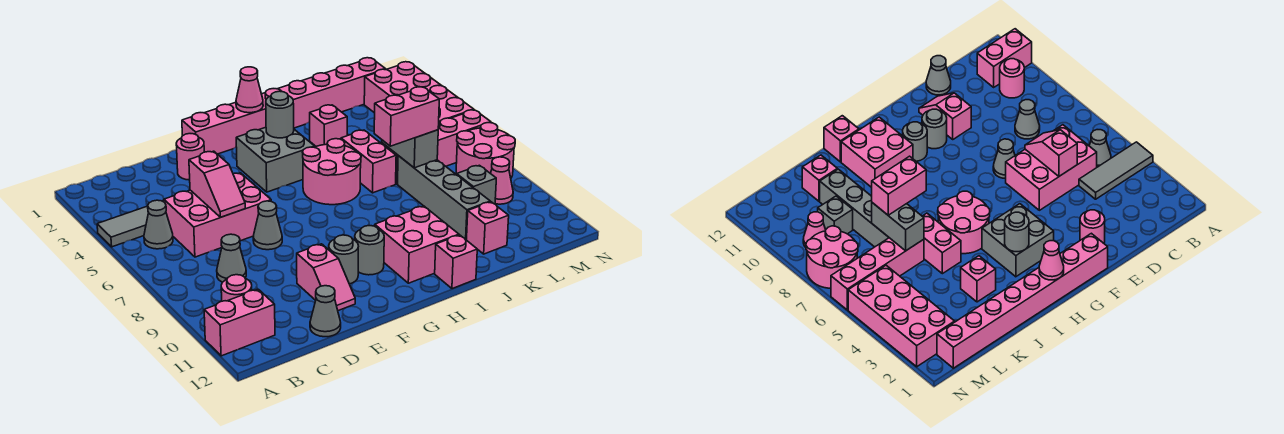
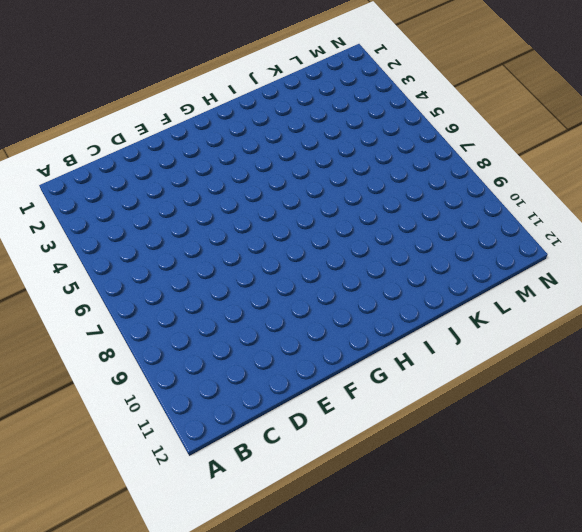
none -> grey 1x3 tile [97,201,164,247]
none -> pink 1x2 brick [204,289,275,356]
none -> grey 1x1 cone [144,200,173,249]
none -> pink 1x1 round brick [221,275,252,301]

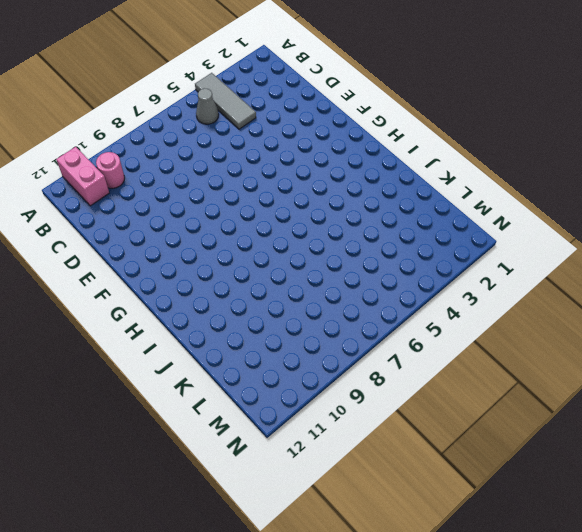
none -> pink 2x3 brick [164,173,271,257]
none -> grey 1x1 cone [217,234,246,282]
none -> grey 1x1 cone [310,286,341,337]
none -> pink 1x1 round brick [176,134,204,180]

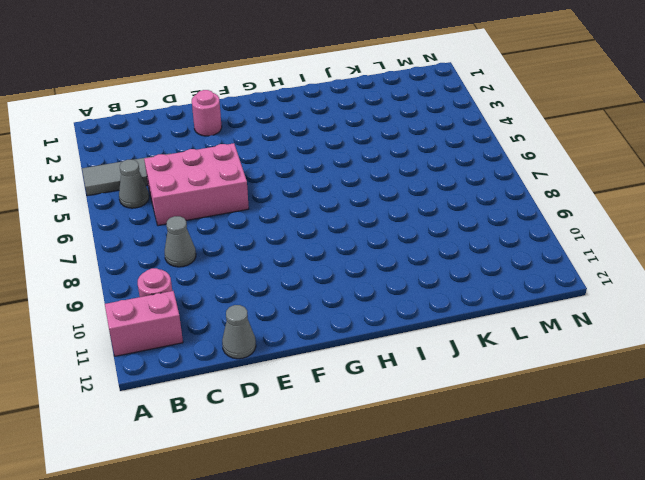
none -> grey 1x1 cone [253,201,282,250]
none -> pink 1x2 slope [297,244,355,311]
none -> pink 1x8 brick [182,58,386,154]
none -> grey 1x1 round brick [329,235,358,284]

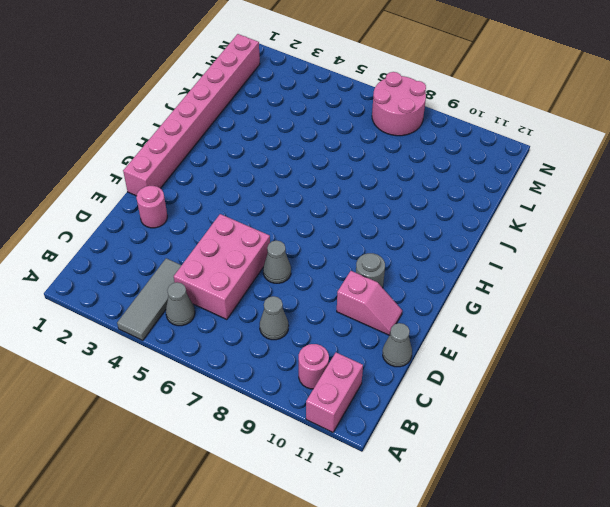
none -> grey 2x2 brick [236,127,315,192]
none -> grey 1x1 round brick [355,226,384,275]
none -> pink 2x2 round brick [303,139,361,205]
none -> pink 2x2 brick [375,206,459,283]

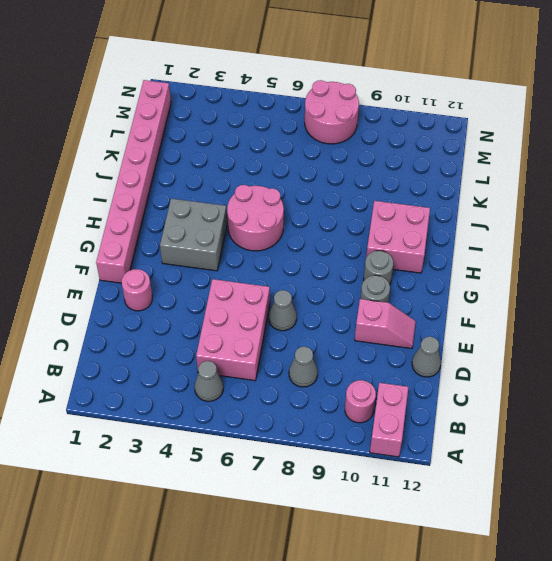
none -> grey 1x3 tile [97,201,164,247]
none -> pink 1x1 brick [435,235,477,289]
none -> pink 1x1 brick [310,105,347,146]
none -> pink 1x2 brick [341,130,396,193]

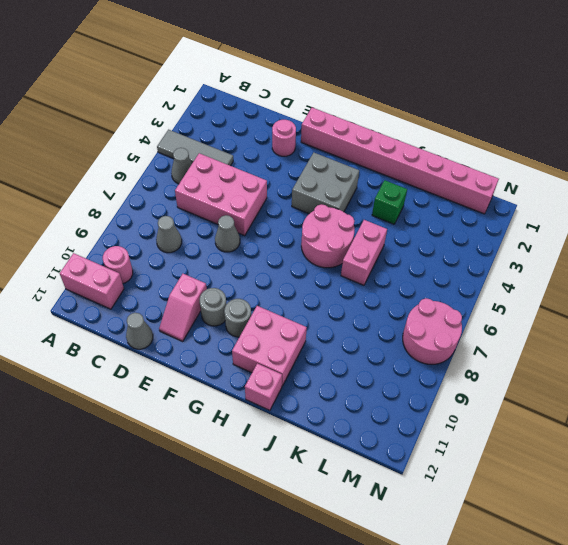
green 1x1 brick [372,180,407,224] -> pink 1x1 brick [310,105,347,146]
none -> pink 1x4 brick [382,110,491,184]
none -> grey 1x4 brick [398,156,490,239]
none -> pink 1x1 brick [467,202,509,254]
none -> grey 1x1 brick [457,165,496,204]

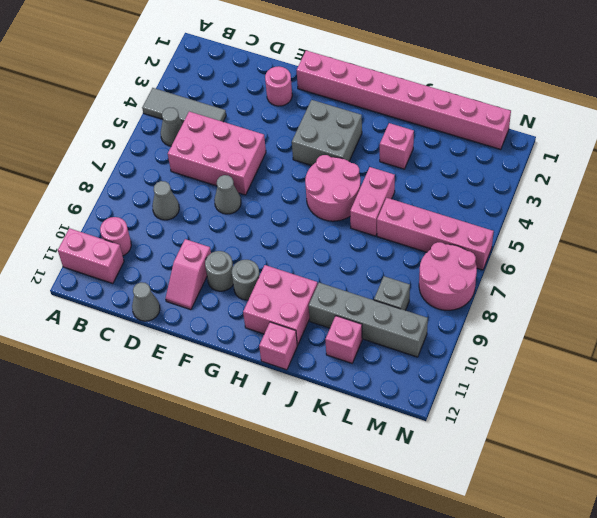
grey 1x4 brick [309,283,428,357] -> grey 1x4 brick turned to [398,156,490,239]
none -> pink 2x4 brick [364,62,474,122]
none -> pink 1x1 cone [490,157,513,204]
none -> pink 1x2 slope [189,151,245,217]
none -> pink 1x1 cone [236,67,263,113]

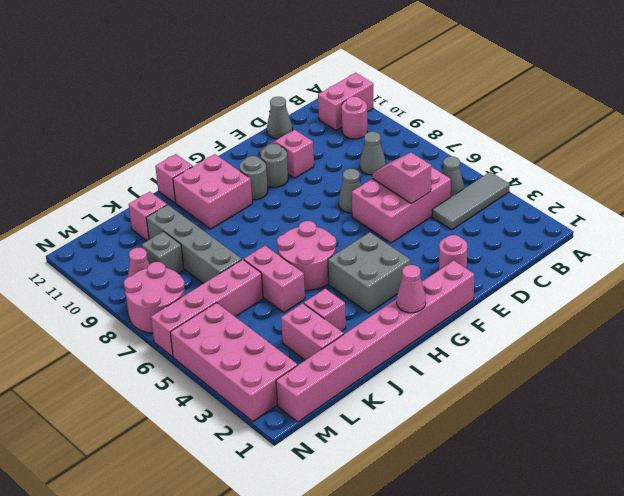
pink 1x2 brick [281,303,344,360] -> pink 1x2 brick turned to [374,87,439,146]
none -> grey 1x1 round brick [266,91,294,138]
none -> grey 1x2 brick [382,130,438,168]

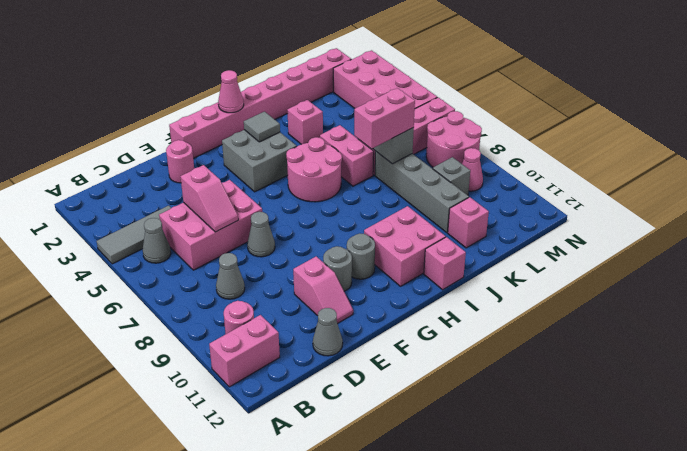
grey 1x1 tile [244,112,280,142] -> grey 1x1 round brick [266,91,294,138]

